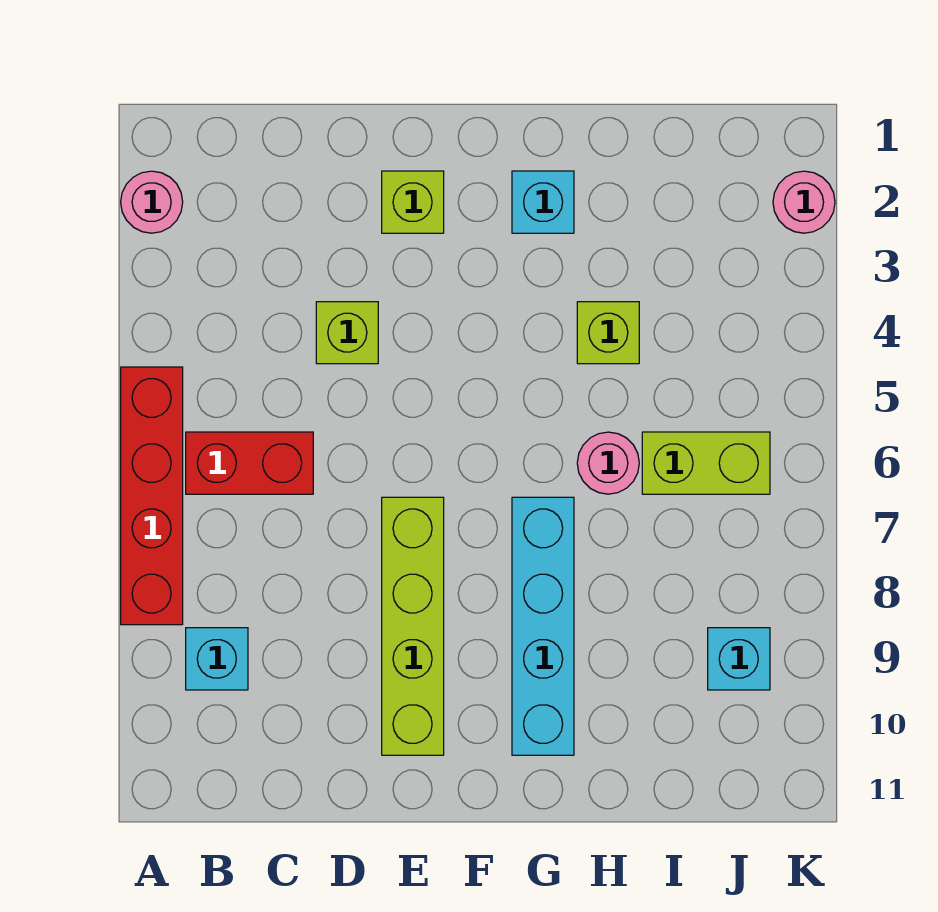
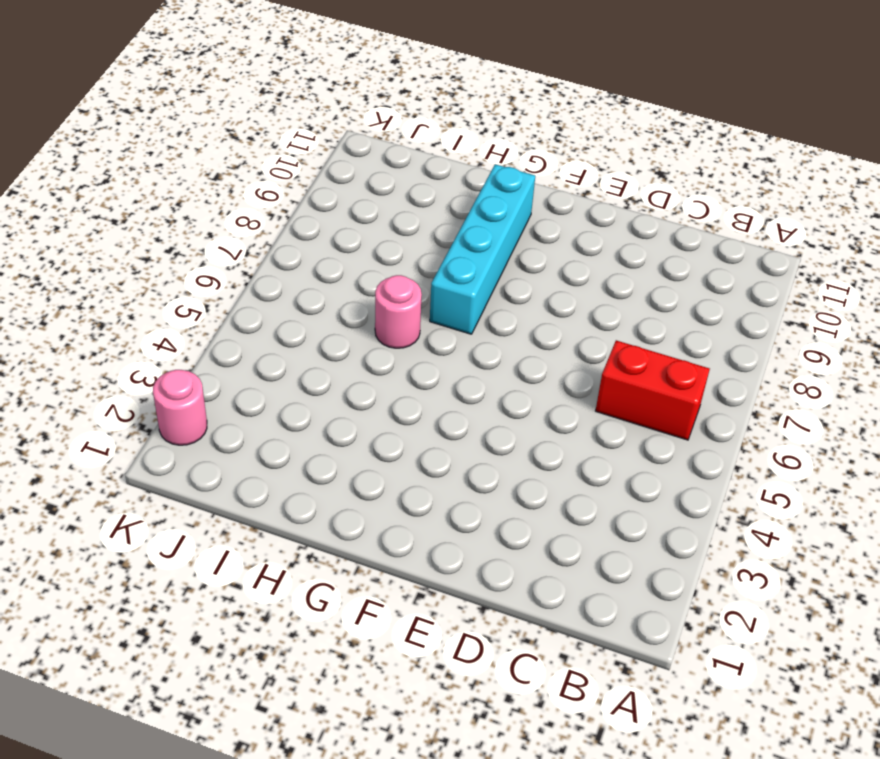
none -> pink 1x1 round brick [121,171,183,233]
none -> red 1x4 brick [121,367,183,625]
none -> cyan 1x1 brick [186,628,248,690]

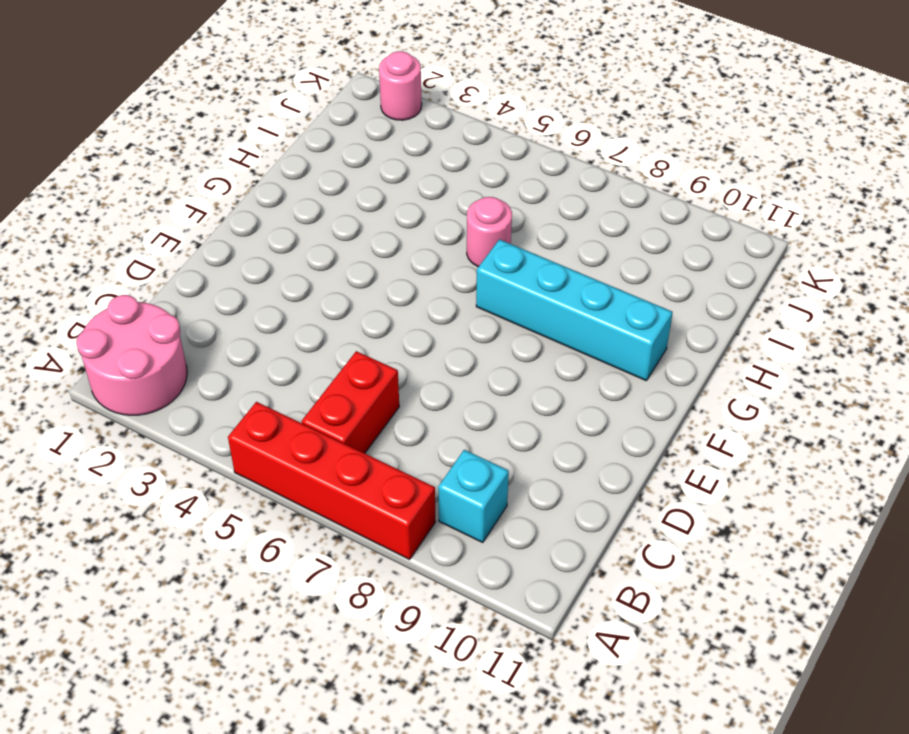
pink 2x2 round brick [76,295,187,415] -> pink 1x1 round brick [121,171,183,233]
none -> lime 1x1 brick [316,302,378,364]
none -> lime 1x1 brick [382,171,444,233]
none -> lime 1x4 brick [382,497,444,755]

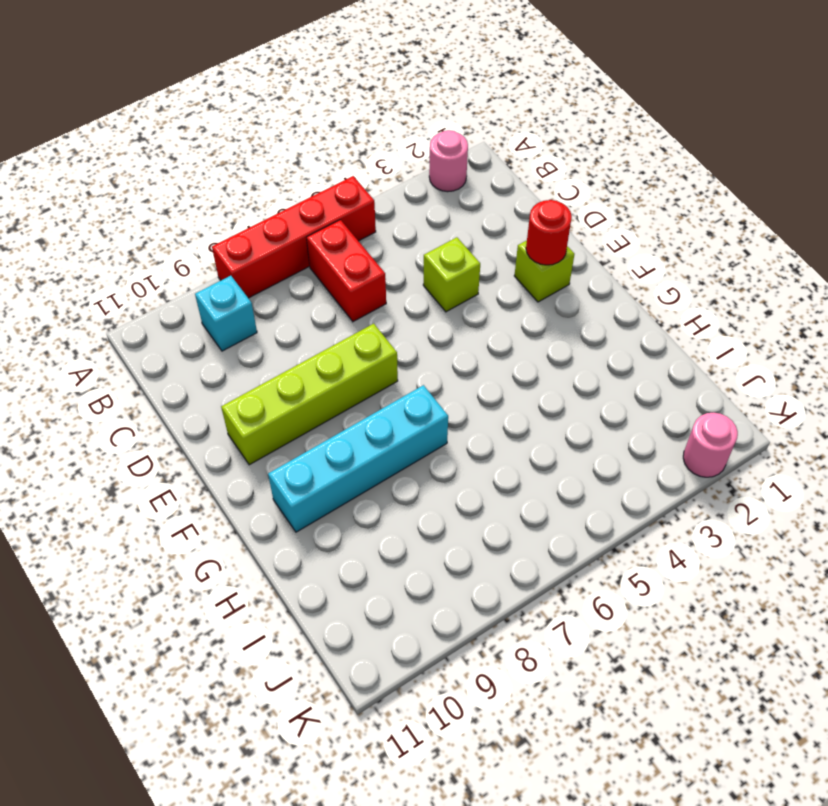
red 1x1 round brick [526,200,572,265] -> none
none -> cyan 1x1 brick [512,171,574,233]
none -> lime 1x1 brick [577,302,639,364]
none -> pink 1x1 round brick [577,432,639,494]

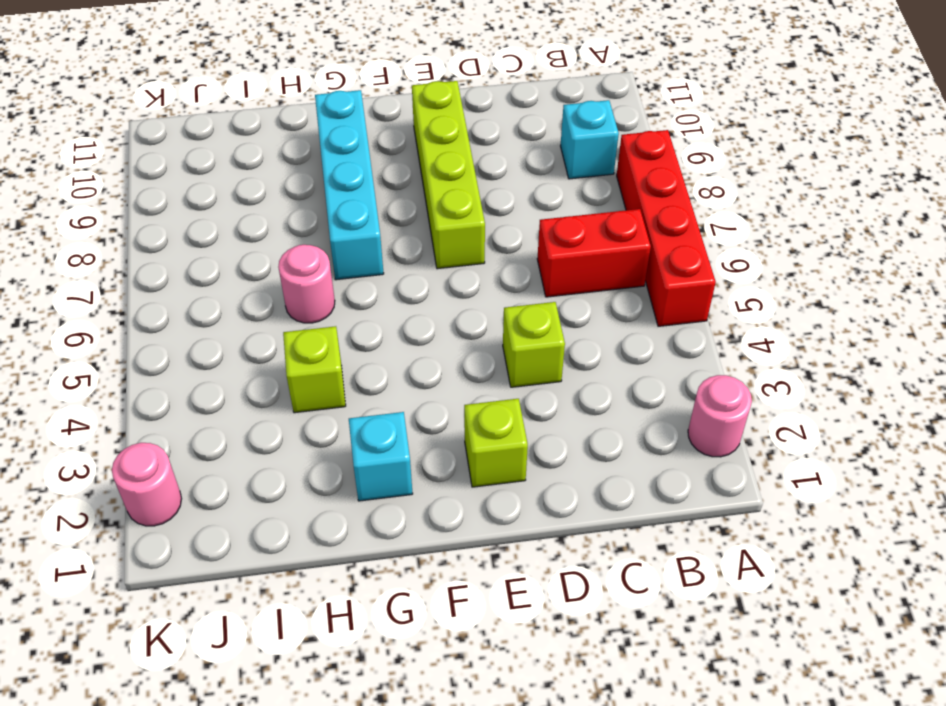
none -> lime 1x2 brick [642,432,770,494]
none -> cyan 1x1 brick [708,628,770,690]

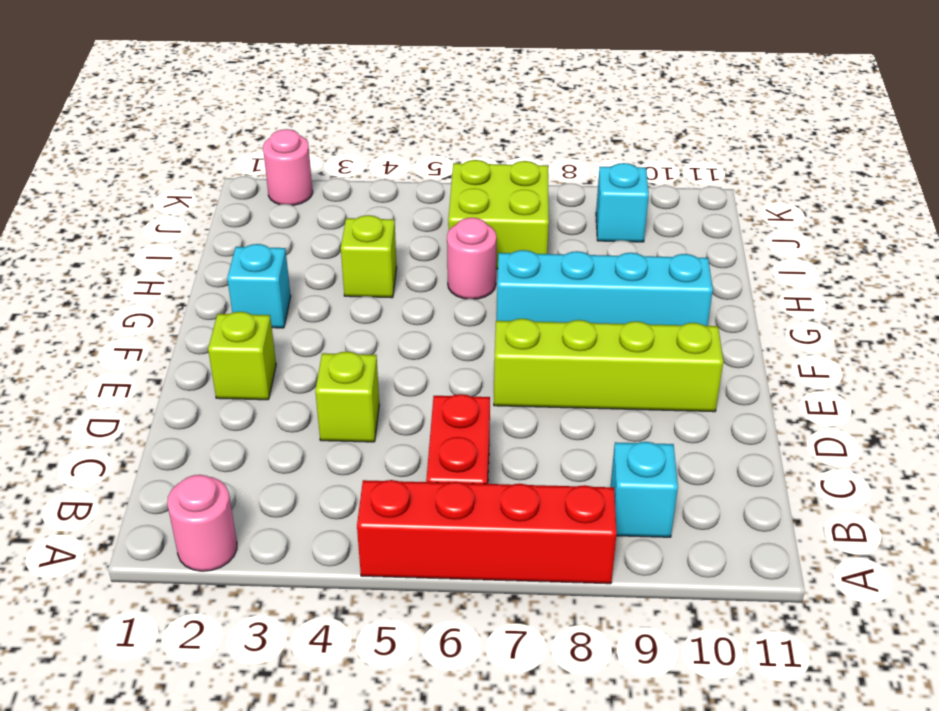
lime 2x2 brick [448,160,549,269] -> lime 1x2 brick [642,432,770,494]

